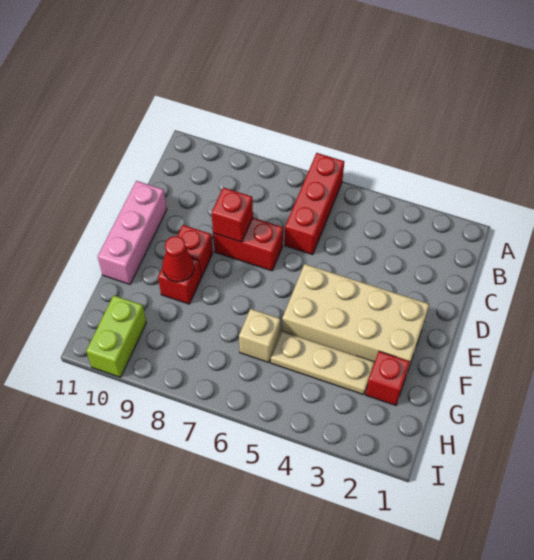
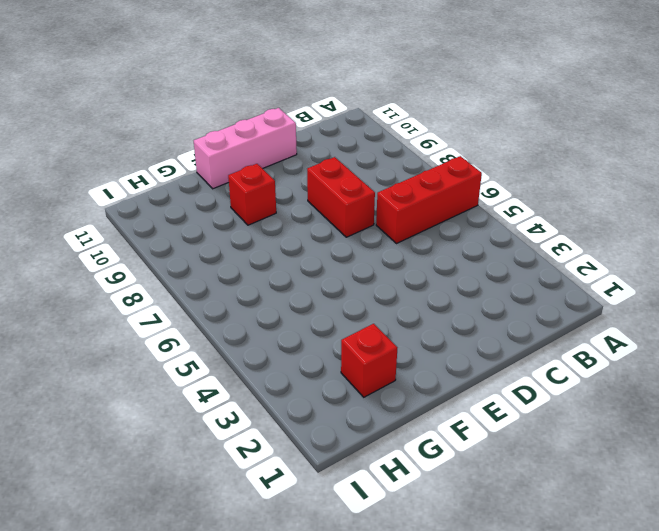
none -> tan 2x4 brick [282,264,429,372]
none -> red 1x1 brick [177,225,213,278]
none -> tan 1x3 plate [271,331,375,395]

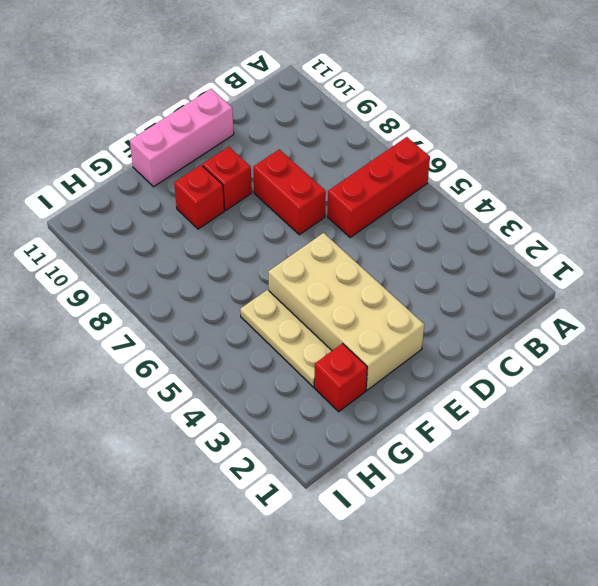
none -> tan 1x1 brick [239,309,280,362]
none -> lime 1x2 brick [86,295,146,377]
none -> red 1x1 brick [212,188,253,242]

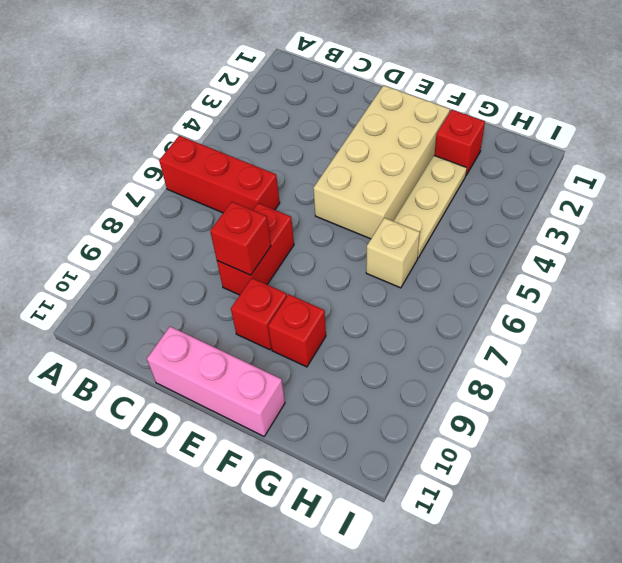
none -> lime 1x2 brick [86,295,146,377]
none -> red 1x1 cone [162,236,194,282]

